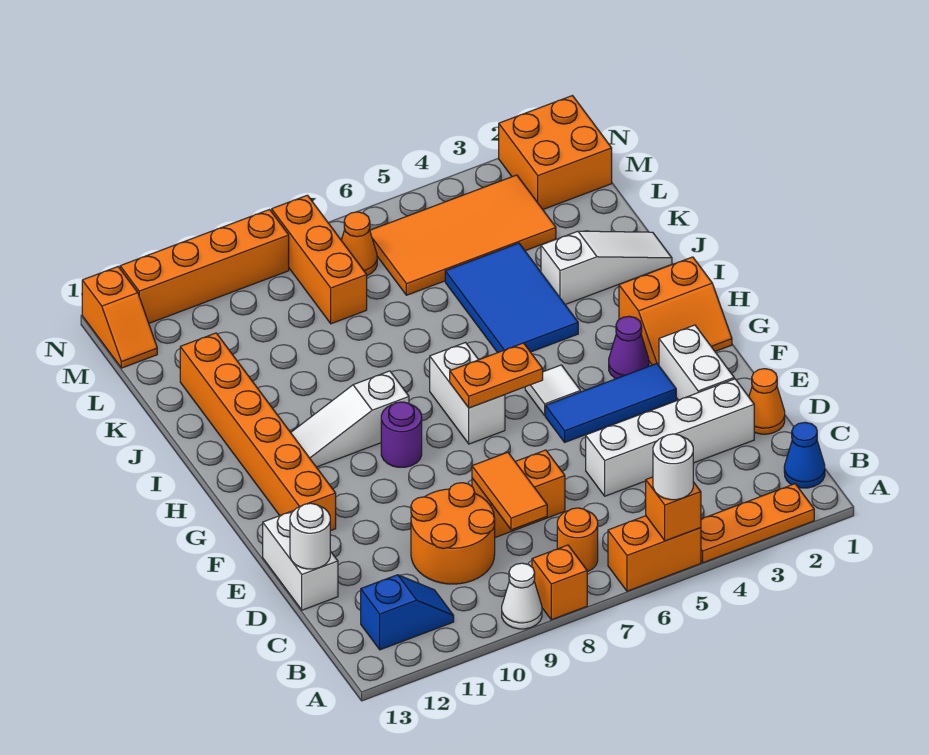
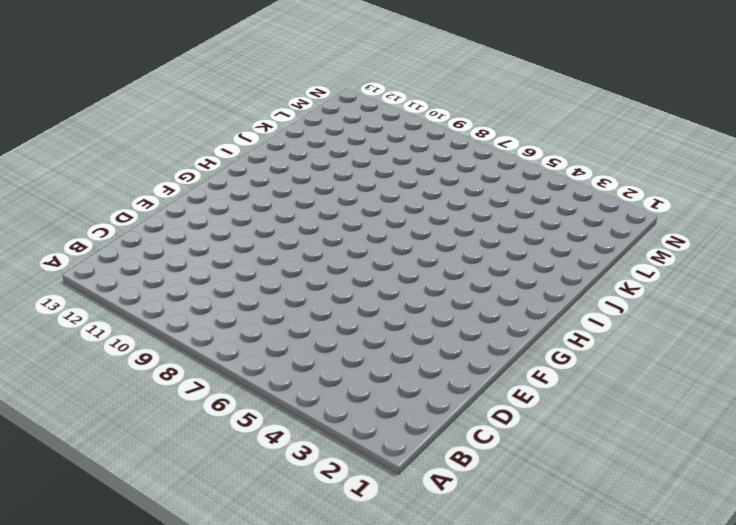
none -> orange 1x3 plate [701,484,814,563]
none -> orange 1x2 brick [608,516,701,591]
none -> orange 1x1 brick [532,545,587,620]
none -> white 1x1 cone [502,563,542,629]

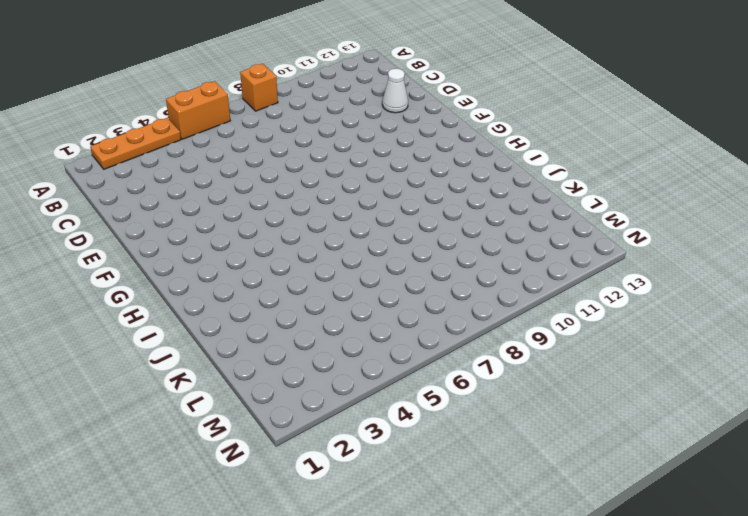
white 1x1 cone [382,69,408,113] -> white 1x1 cone moved to [502,563,542,629]
none -> blue 1x1 cone [784,422,825,488]
none -> orange 1x1 round brick [557,508,598,572]
none -> blue 1x2 slope [361,575,454,650]
none -> orange 2x2 round brick [411,483,495,584]

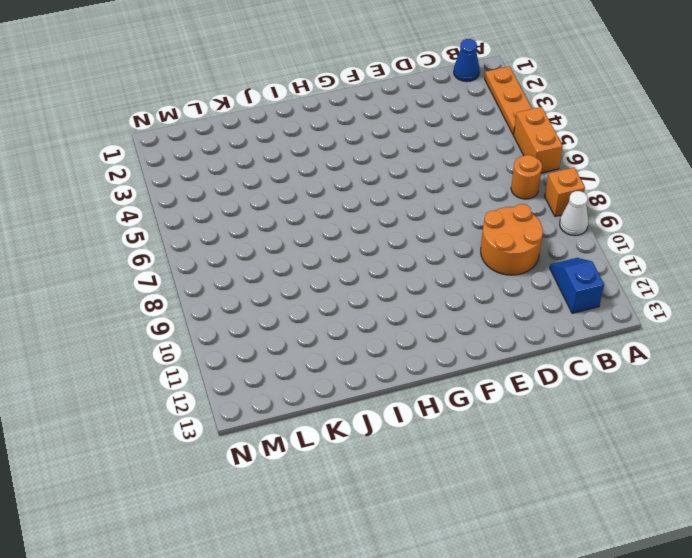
none -> orange 1x1 cone [749,369,785,434]
none -> white 1x4 brick [586,379,754,496]
none -> orange 1x2 brick [472,450,565,538]
none -> white 1x2 brick [263,511,338,610]

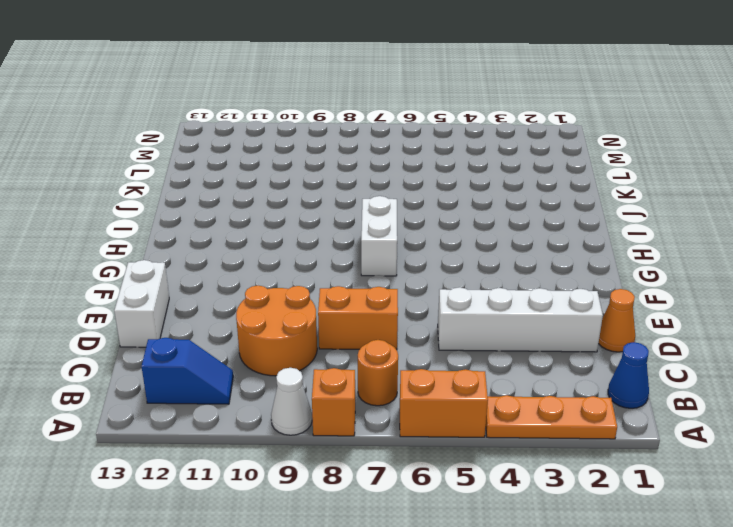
none -> white 1x2 brick [659,325,734,400]
none -> blue 1x3 tile [545,364,676,442]
none -> orange 1x6 brick [180,333,336,531]
none -> orange 2x2 slope [619,257,732,365]

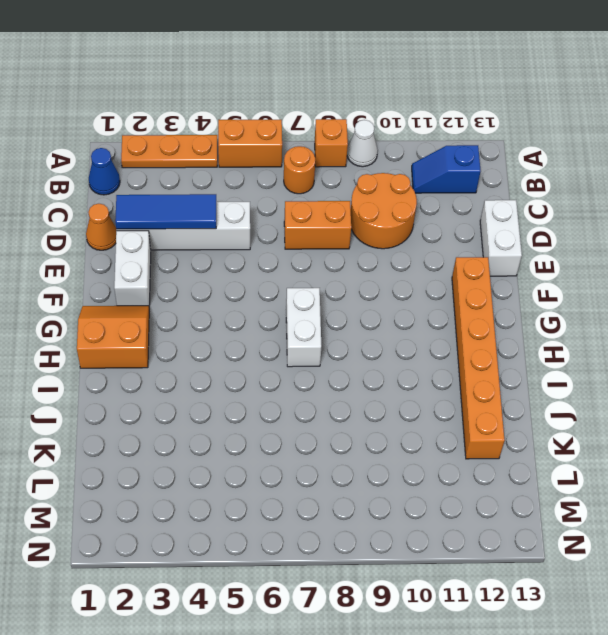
blue 1x3 tile [115,194,216,229] -> blue 1x3 tile moved to [545,364,676,442]
none -> purple 1x1 cone [609,316,649,379]
none -> white 1x1 tile [525,365,581,415]
none -> purple 1x1 round brick [381,402,422,467]
none -> white 1x3 slope [291,371,409,467]

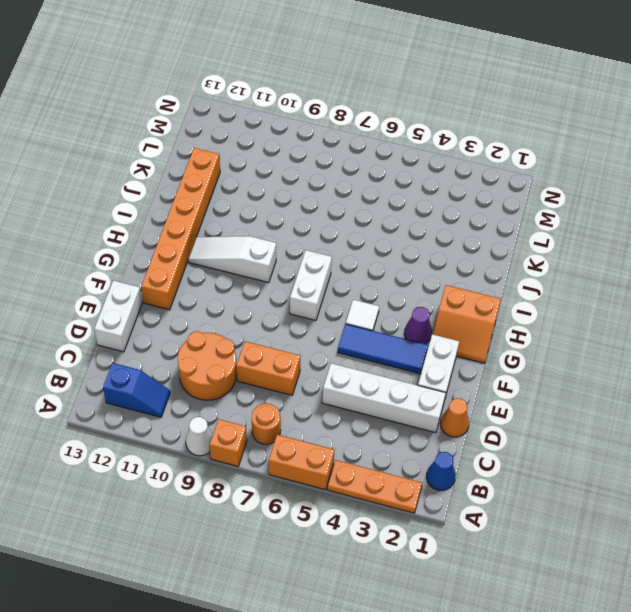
none -> purple 1x1 round brick [381,402,422,467]
none -> blue 2x3 tile [445,243,578,353]
none -> white 1x3 slope [541,231,672,304]
none -> orange 2x4 tile [370,175,556,295]

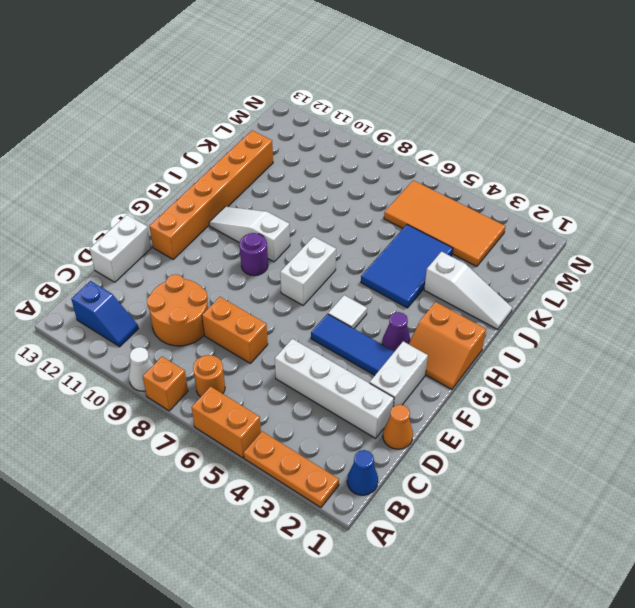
none -> orange 1x3 brick [272,195,367,324]
none -> orange 2x2 brick [499,96,612,209]
none -> orange 1x1 cone [341,212,377,276]
none -> orange 1x2 slope [82,267,157,368]

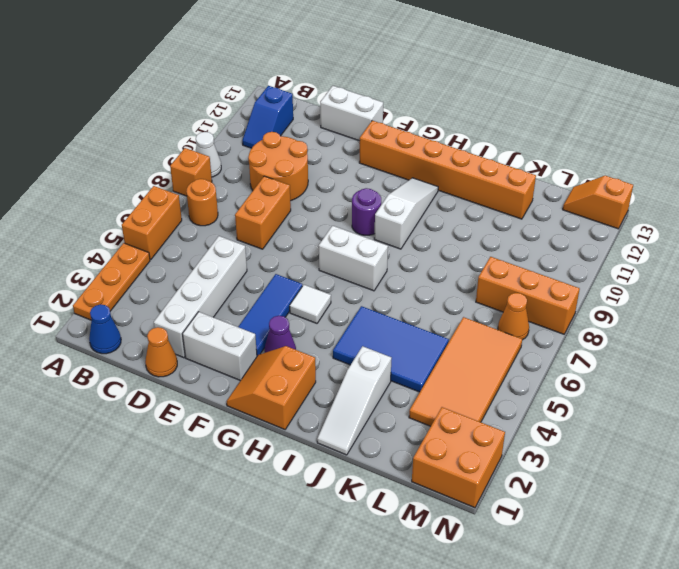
none -> orange 1x4 brick [120,210,289,323]
none -> orange 1x1 brick [646,477,701,541]
none -> orange 1x2 tile [472,452,547,530]
none -> white 1x1 round brick [290,503,330,569]

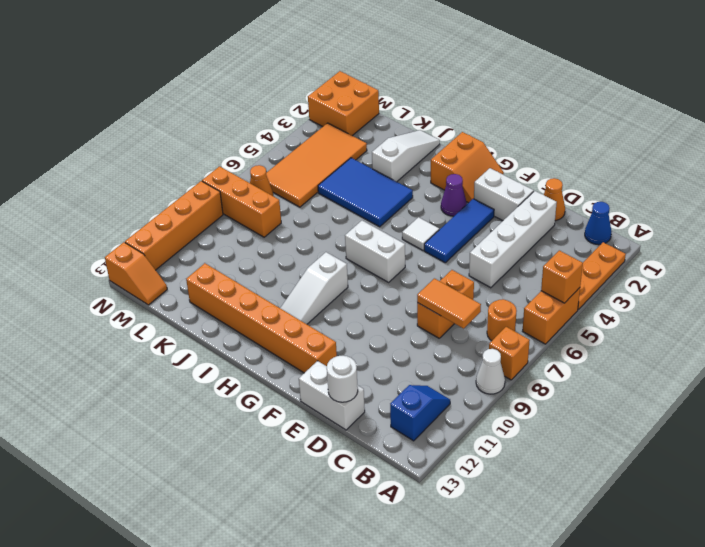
none -> orange 2x2 round brick [411,483,495,584]
none -> purple 1x1 round brick [381,402,422,467]
none -> orange 1x2 plate [450,343,543,408]
none -> white 1x1 round brick [653,434,693,500]

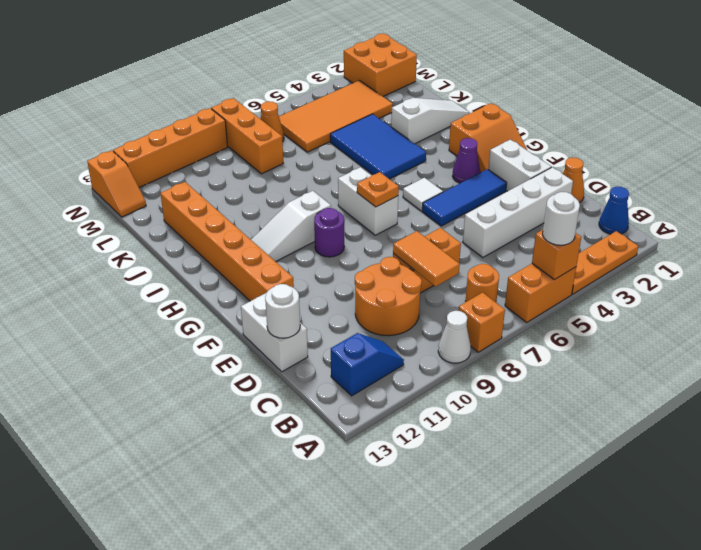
orange 1x1 plate [357,172,399,207] -> orange 1x2 plate [450,343,543,408]

